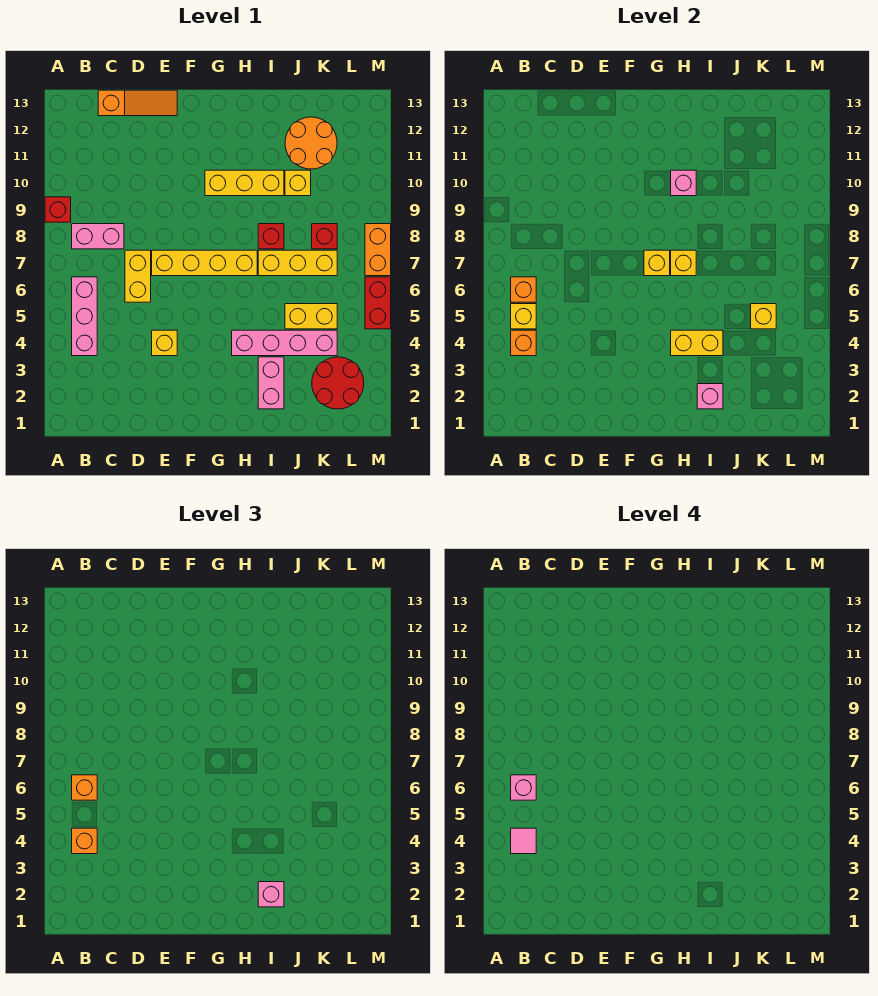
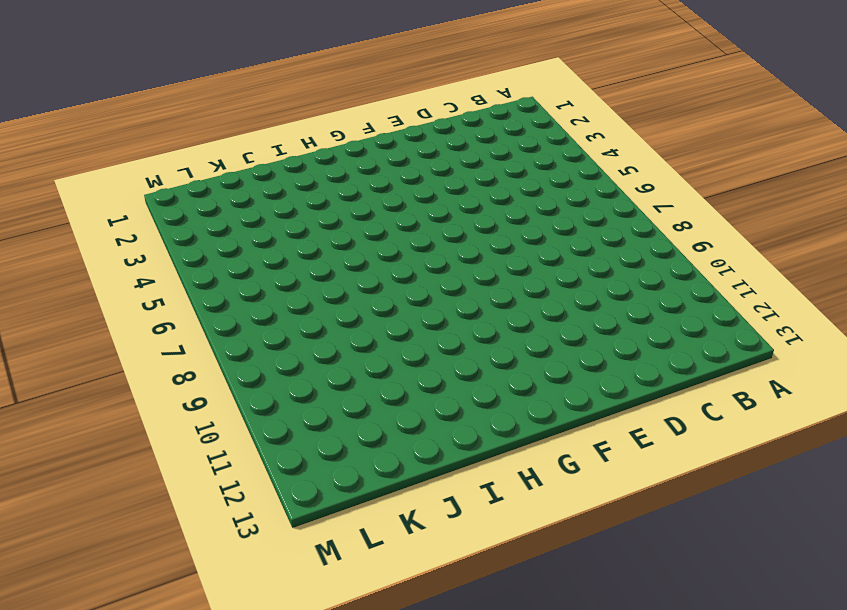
none -> red 1x1 brick [45,197,71,222]
none -> pink 1x3 brick [72,277,97,356]
none -> pink 1x2 brick [72,224,124,249]
none -> orange 1x3 slope [98,90,177,116]

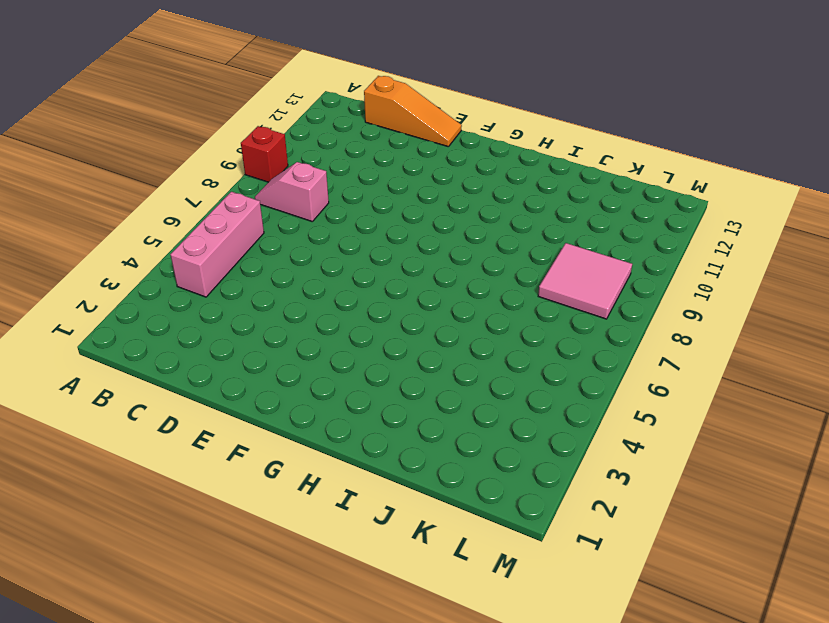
pink 1x2 slope [255,162,329,221] -> pink 1x2 brick [72,224,124,249]
pink 2x2 tile [538,243,632,319] -> red 1x1 brick [312,224,337,249]
none -> yellow 1x2 brick [125,250,151,302]
none -> yellow 1x1 brick [152,330,177,356]
none -> yellow 1x4 brick [152,250,257,276]
none -> yellow 1x3 brick [205,170,284,196]

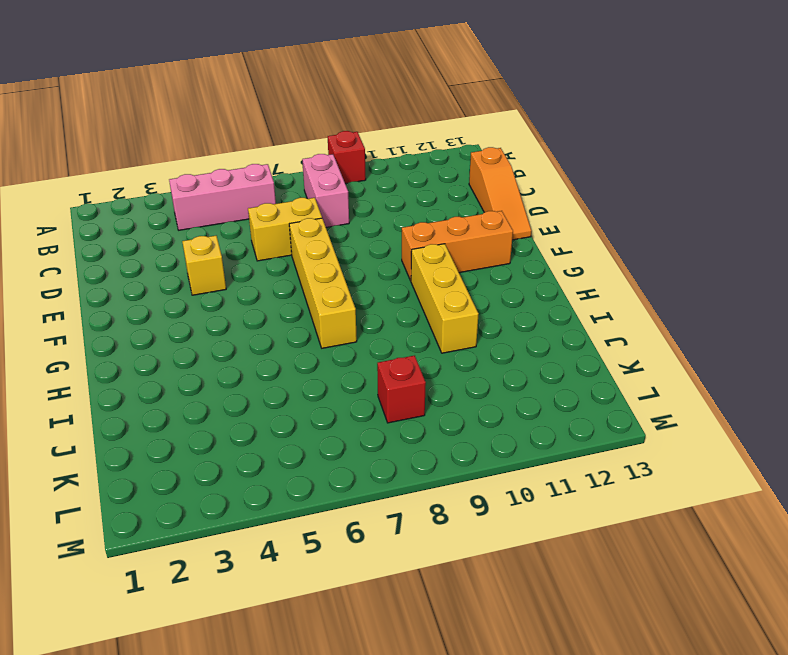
orange 1x3 brick [402,211,513,281] -> none
none -> pink 1x4 brick [232,330,337,356]
none -> pink 1x2 brick [258,357,284,409]
none -> yellow 1x3 brick [258,250,337,276]
none -> red 1x1 brick [258,224,284,249]

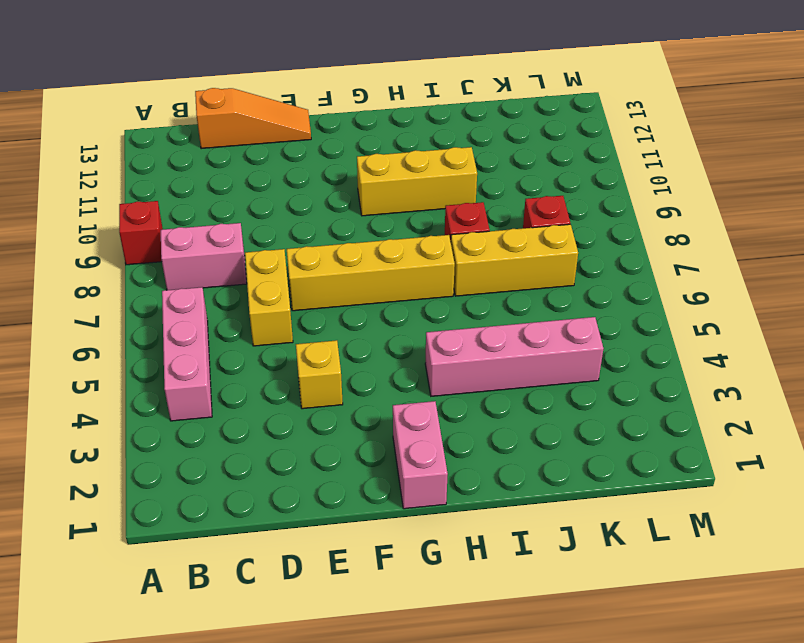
pink 1x2 brick [393,401,448,509] -> pink 1x2 brick moved to [258,357,284,409]
none -> yellow 1x2 brick [285,304,337,329]
none -> yellow 1x1 brick [285,170,311,196]
none -> orange 2x2 round brick [285,117,337,169]
none -> red 2x2 round brick [312,357,364,409]

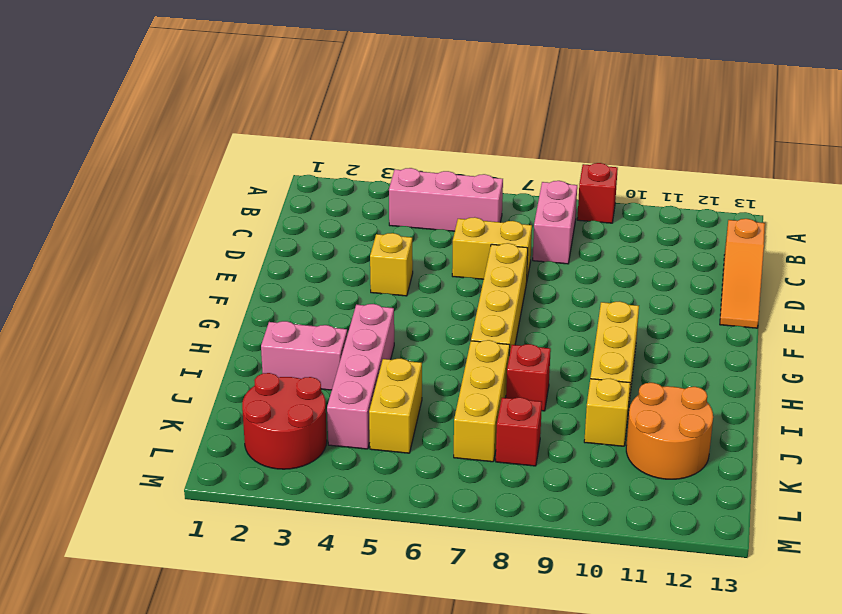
none -> red 1x2 brick [365,277,391,329]
none -> orange 1x2 brick [365,224,391,276]
none -> orange 1x1 brick [511,330,536,356]
none -> yellow 1x1 brick [511,304,536,329]

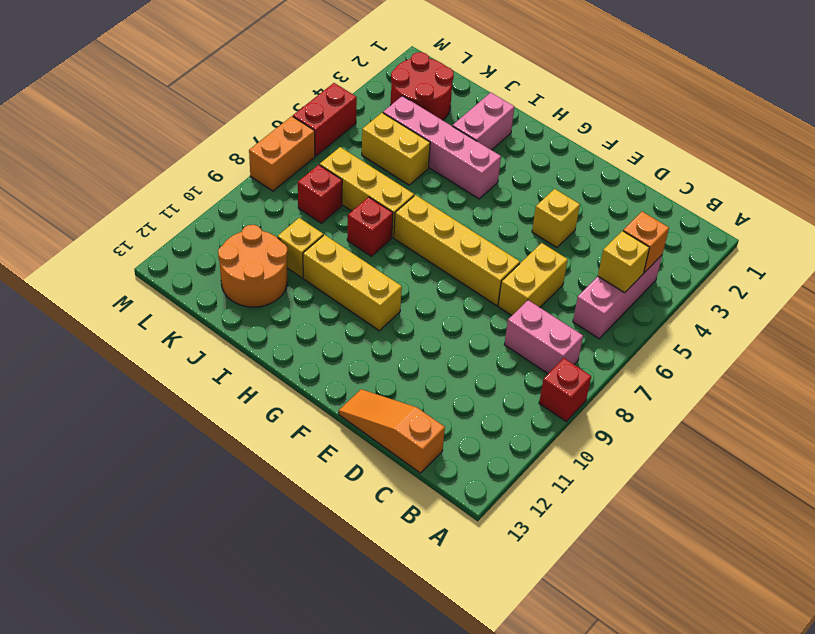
none -> orange 1x1 brick [511,277,536,302]
none -> yellow 1x1 brick [644,250,670,276]
none -> yellow 1x2 brick [671,330,723,356]
none -> yellow 1x1 brick [671,250,696,276]

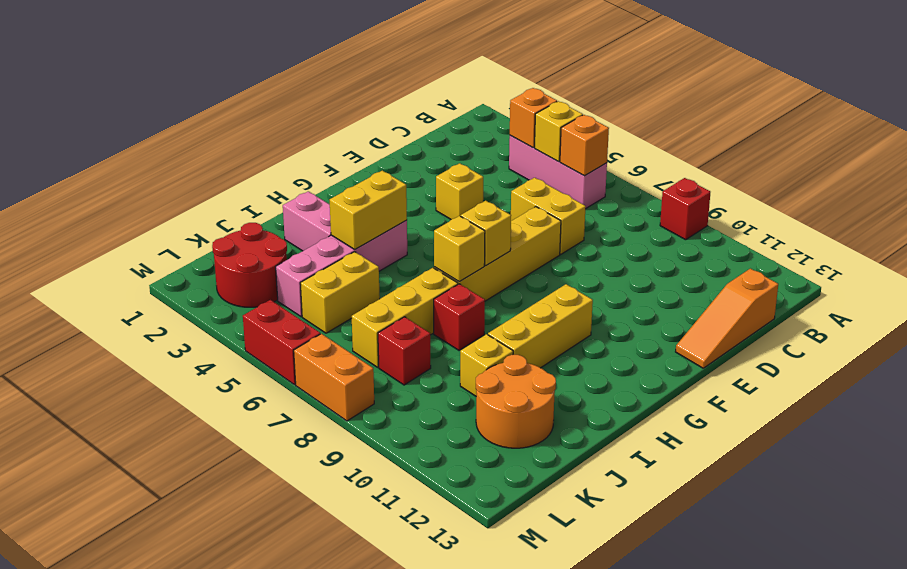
none -> pink 1x2 brick [72,224,124,249]
none -> pink 1x1 brick [671,170,696,196]
none -> pink 1x1 brick [697,384,723,409]
none -> yellow 1x1 brick [751,304,776,329]

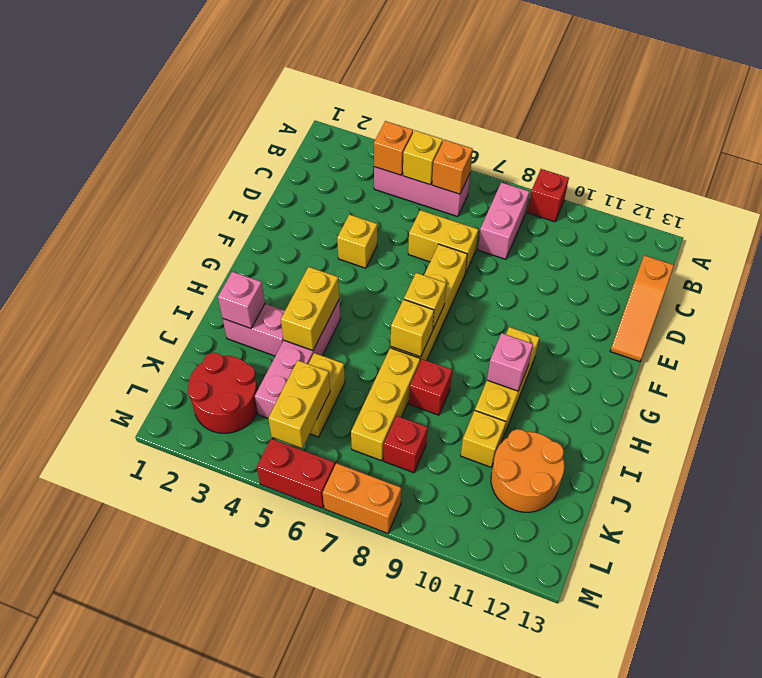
yellow 1x2 brick [268,361,330,448] -> yellow 1x1 brick [751,304,776,329]
none -> orange 1x1 brick [72,828,97,854]
none -> orange 1x1 brick [72,775,97,800]
none -> pink 1x1 brick [258,882,284,907]
none -> pink 1x1 tile [511,828,536,854]

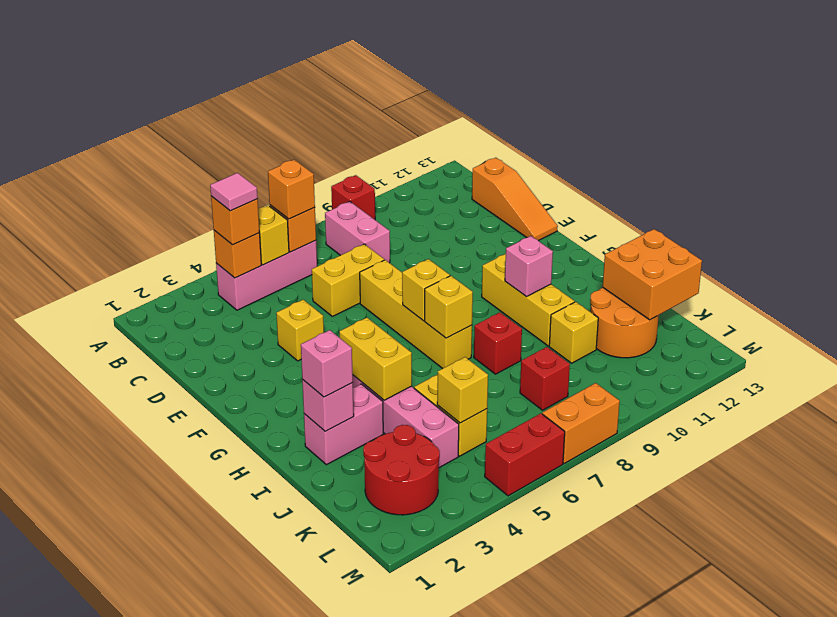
orange 2x2 brick [603,229,702,320] -> none
none -> yellow 1x3 brick [258,250,337,276]
none -> pink 1x1 brick [511,775,536,800]

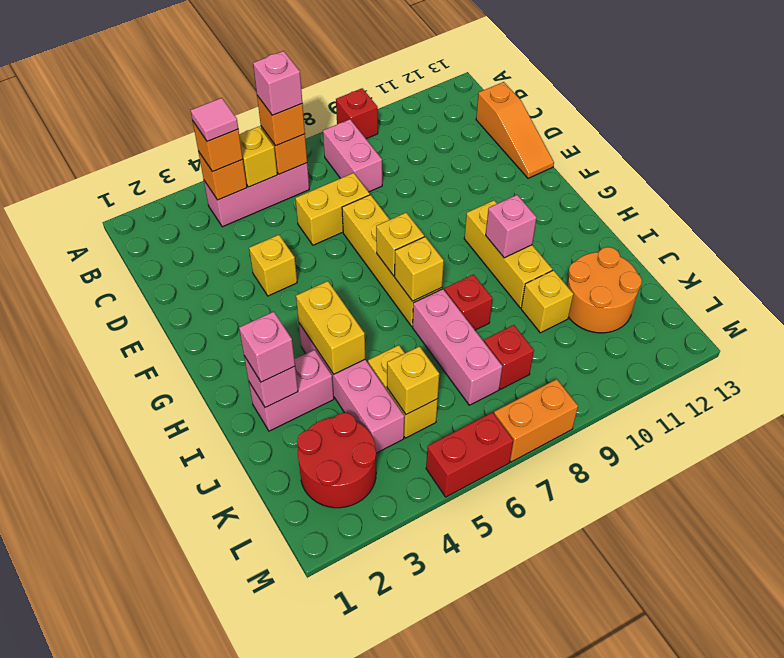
pink 1x3 brick [413,289,502,405] -> yellow 1x3 brick [258,250,337,276]

